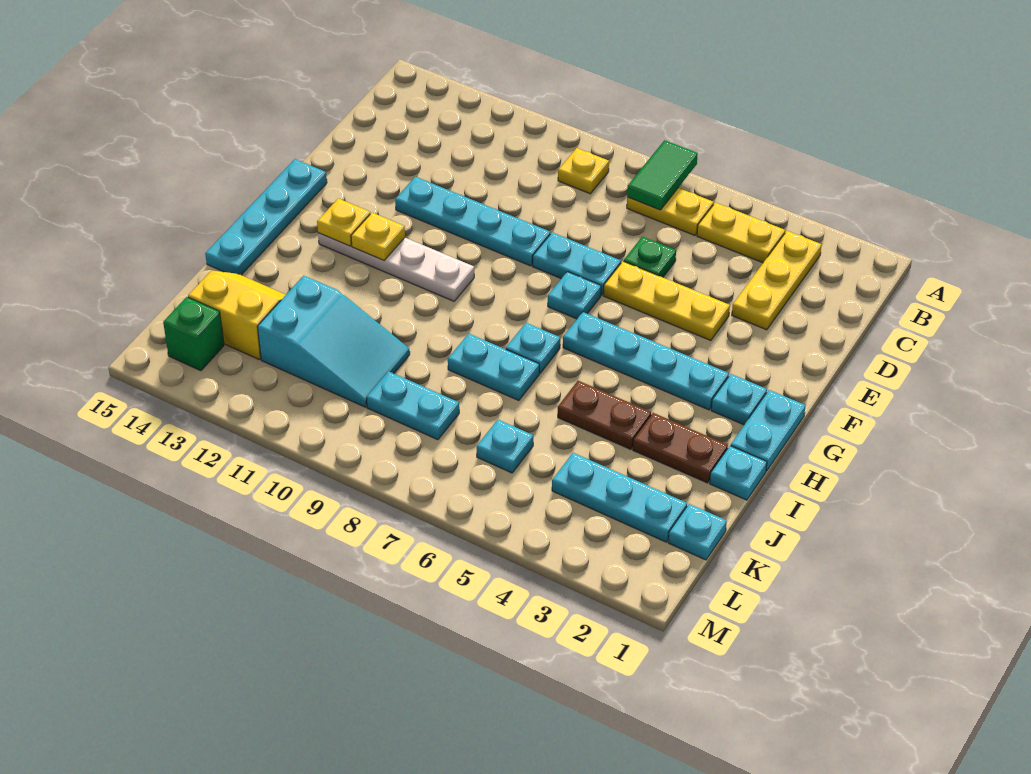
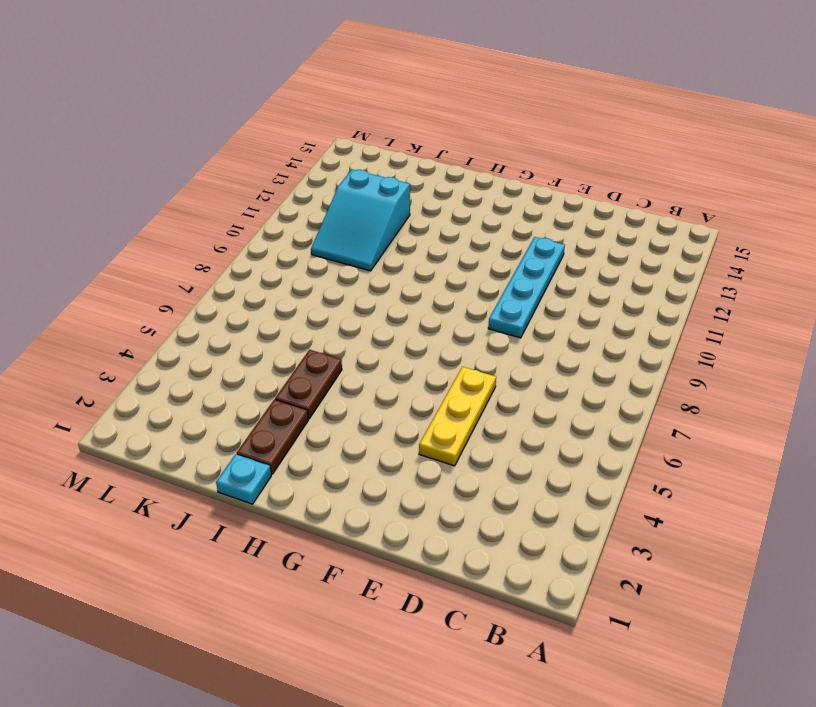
none -> yellow 1x3 plate [732,231,822,330]
none -> yellow 1x2 plate [697,203,785,263]
none -> yellow 1x2 plate [627,188,714,235]

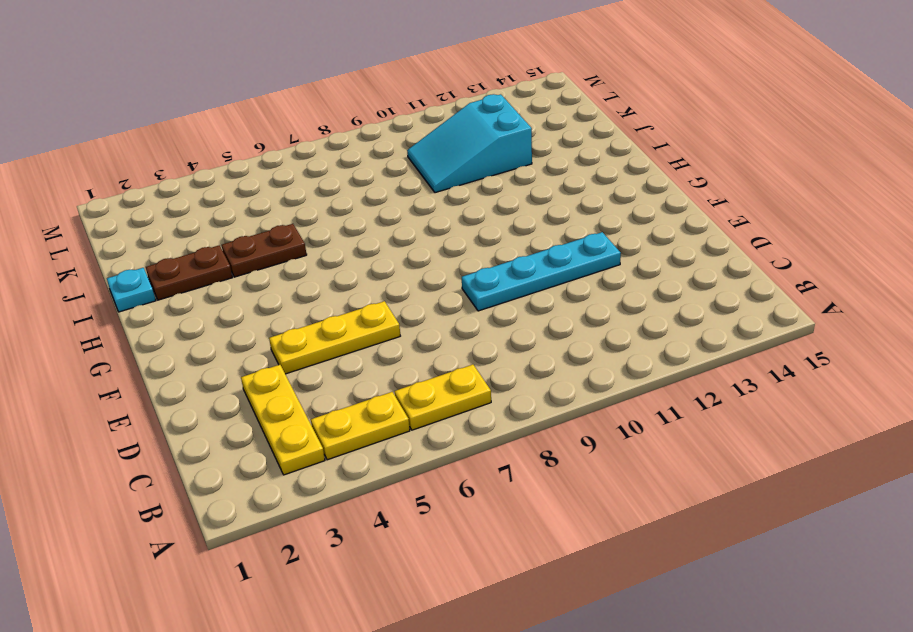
none -> yellow 1x1 plate [558,148,609,194]
none -> green 1x1 plate [624,237,676,277]
none -> cyan 1x2 plate [533,232,621,295]

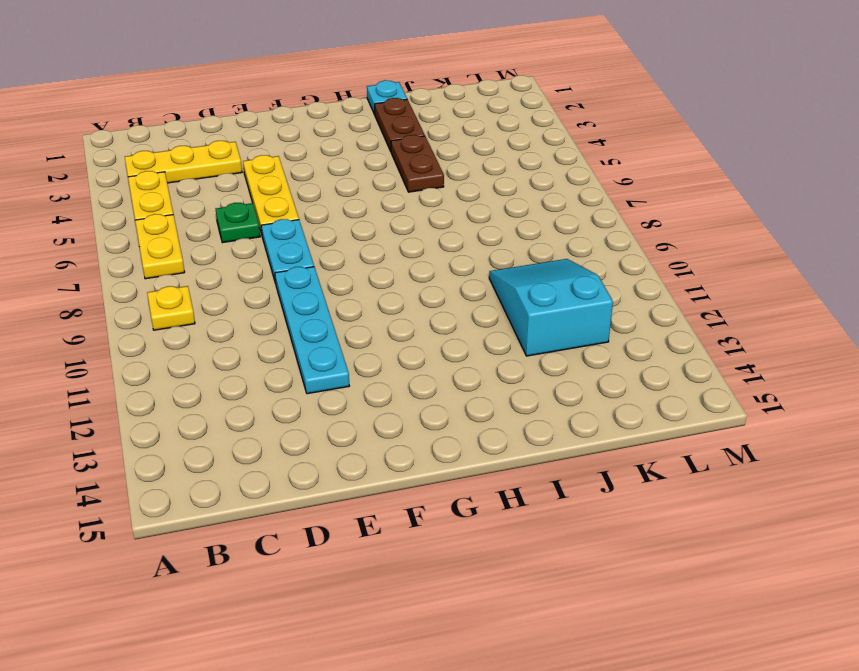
none -> cyan 1x1 plate [548,272,601,319]
none -> cyan 1x4 plate [205,159,327,275]
none -> cyan 1x2 plate [731,390,806,471]

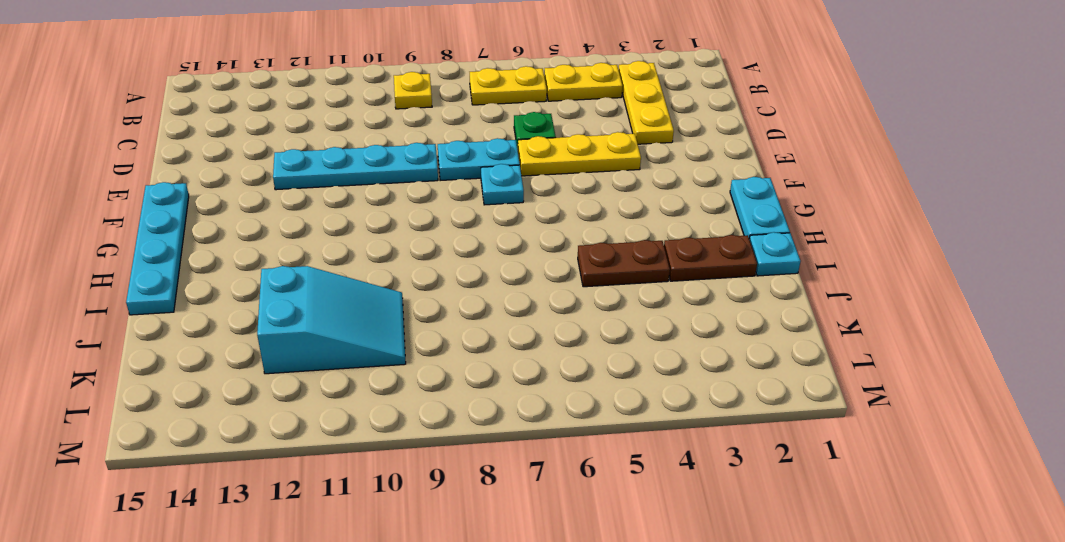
none -> cyan 1x1 plate [711,374,767,425]
none -> cyan 1x4 plate [563,312,729,410]
none -> white 1x4 plate [318,233,474,301]

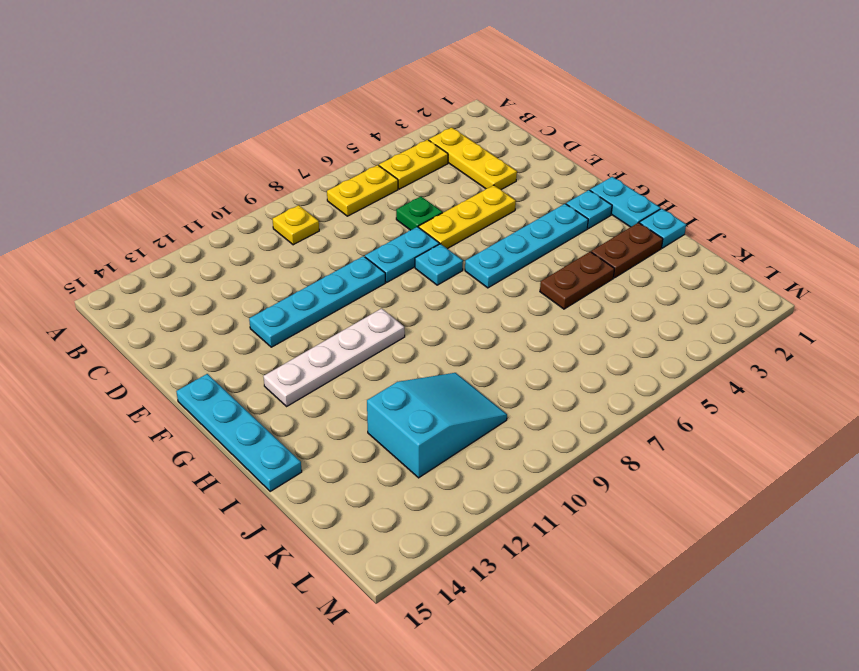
none -> cyan 1x1 plate [506,323,560,373]
none -> cyan 1x2 plate [448,334,539,401]
none -> yellow 2x2 slope [188,270,286,360]

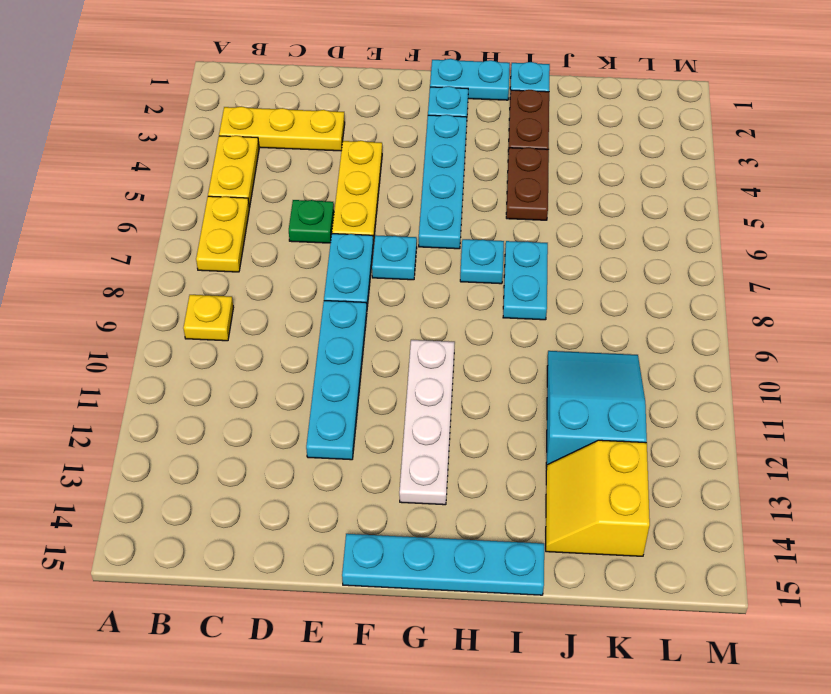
none -> cyan 1x1 plate [668,504,727,560]
none -> cyan 1x3 plate [552,453,687,542]
none -> cyan 1x1 plate [477,420,533,473]

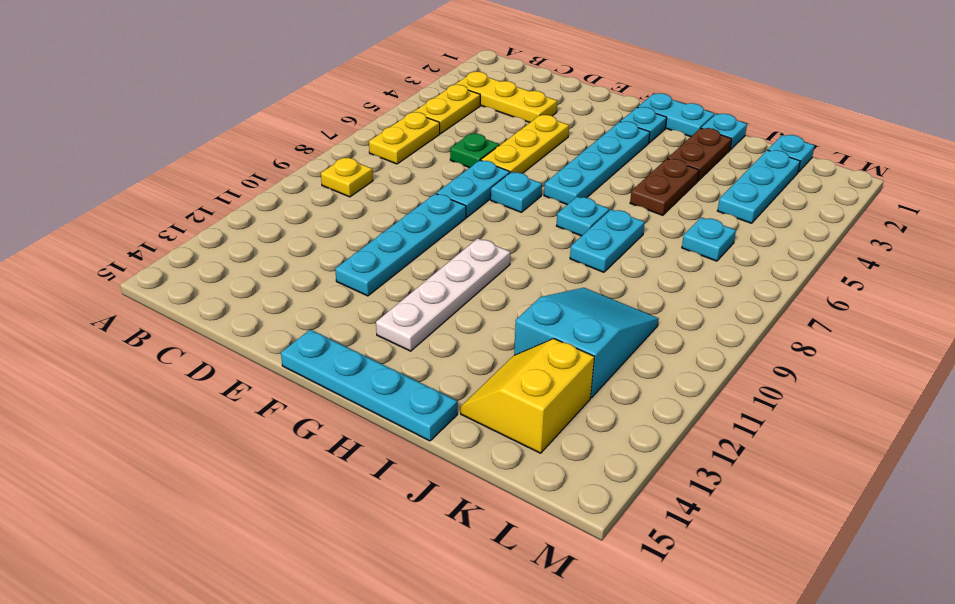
none -> cyan 1x2 plate [366,371,459,440]
none -> green 1x1 brick [163,297,224,371]
none -> green 1x2 tile [627,140,698,210]

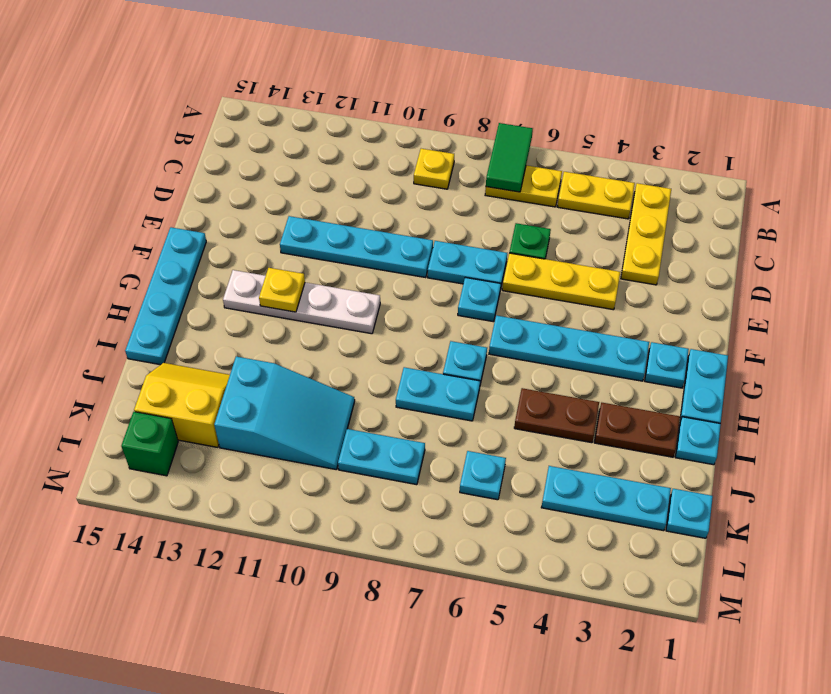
none -> yellow 1x1 plate [317,198,370,246]

